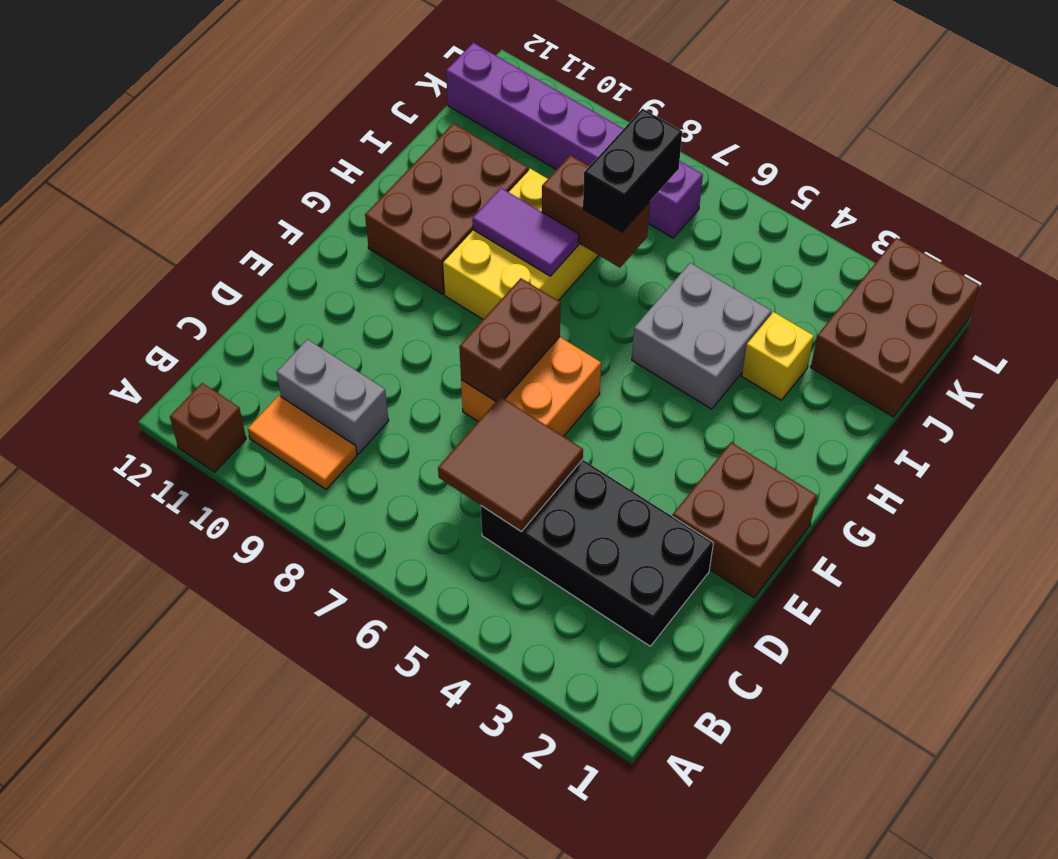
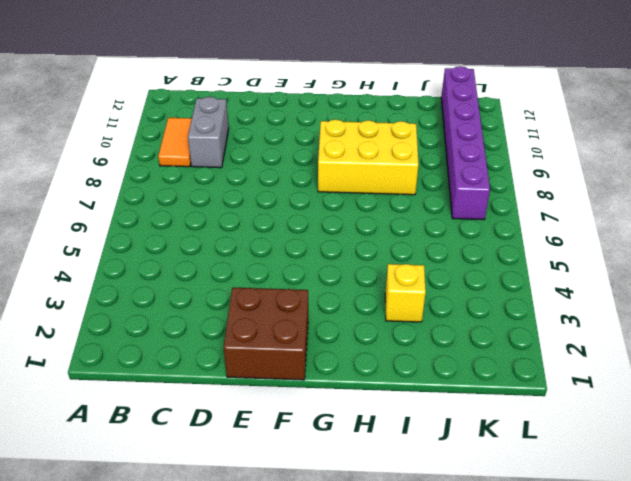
none -> brown 1x1 brick [170,383,246,472]
none -> black 2x4 brick [481,460,713,646]
none -> orange 2x2 brick [461,337,601,436]

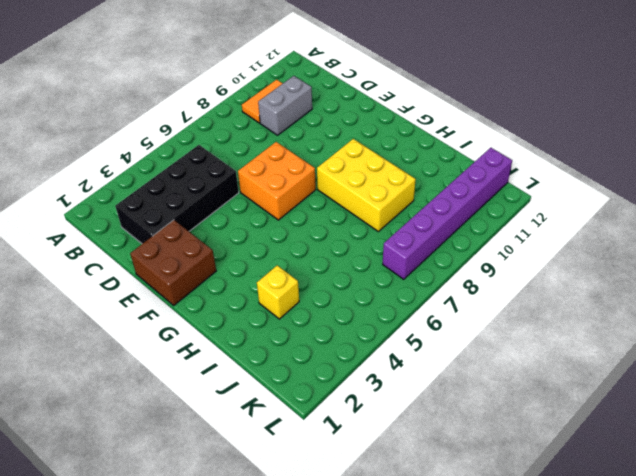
none -> brown 1x1 brick [170,383,246,472]
none -> brown 2x3 brick [365,123,528,294]
none -> grey 2x2 brick [632,263,771,409]

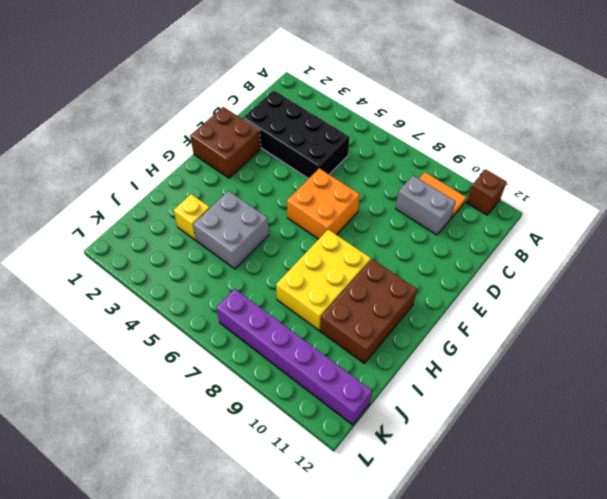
none -> brown 2x3 brick [811,238,979,417]
none -> brown 2x2 tile [438,397,583,531]
none -> brown 1x2 brick [459,278,561,401]

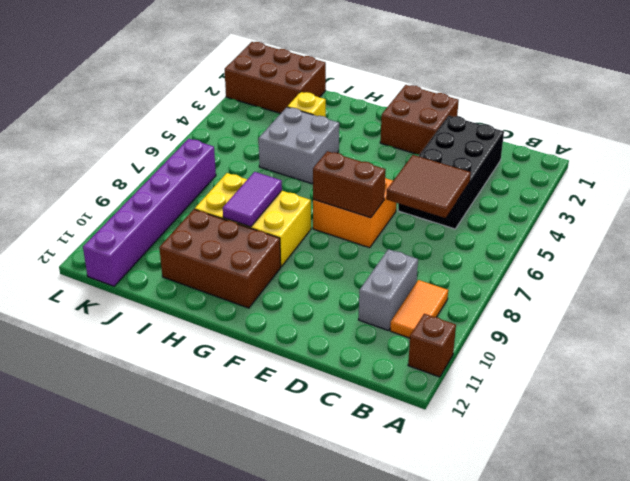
none -> brown 1x2 brick [542,155,650,268]
none -> black 1x2 brick [583,109,682,232]

